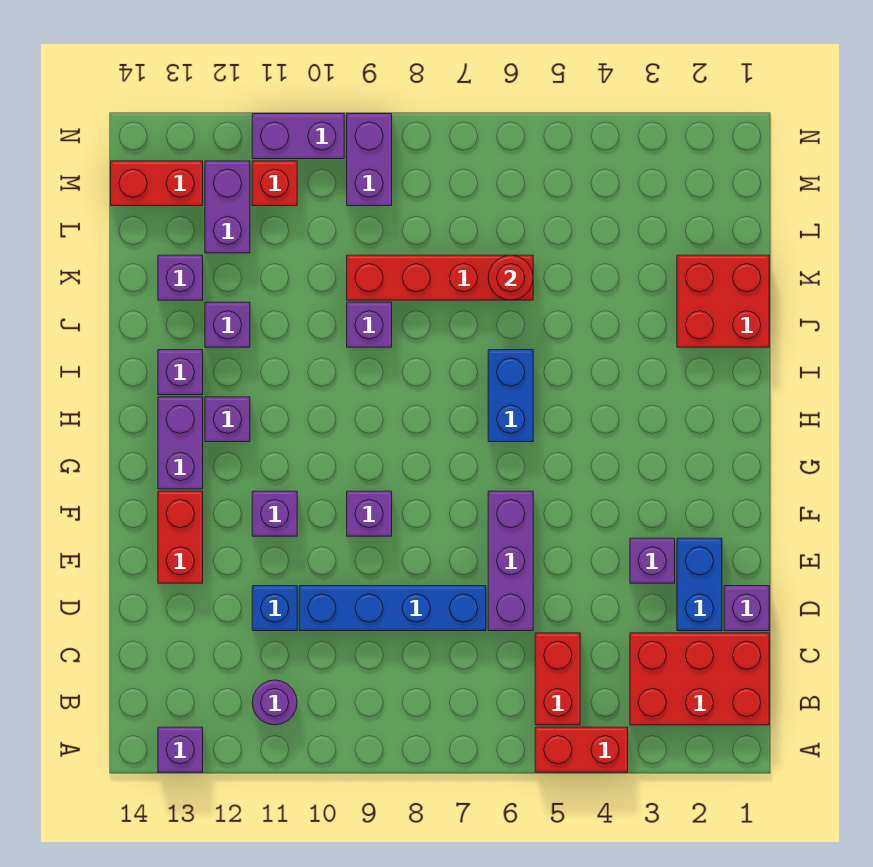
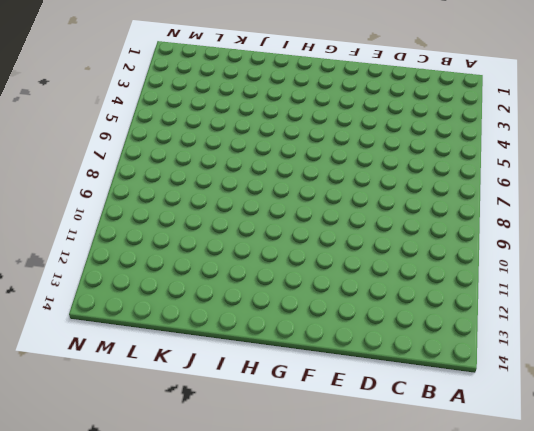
none -> red 1x2 brick [535,727,628,772]
none -> purple 1x1 brick [158,727,203,772]
none -> red 2x3 brick [630,633,769,725]

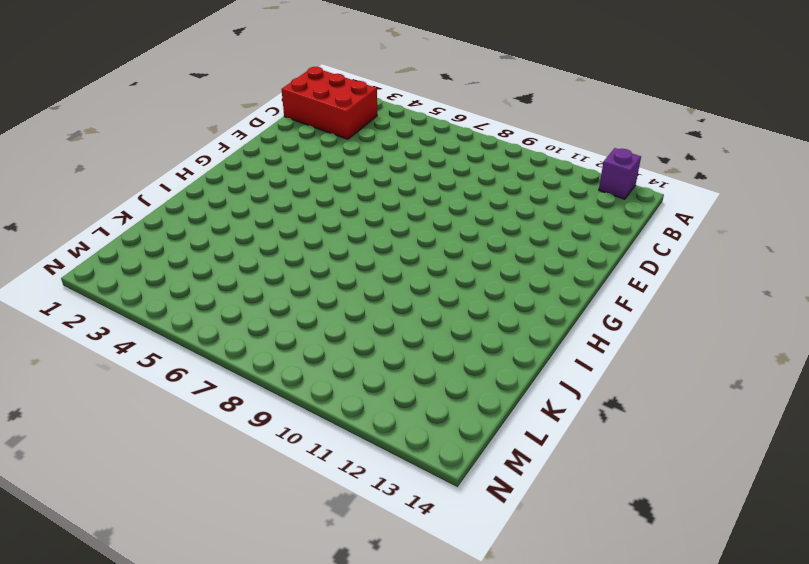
none -> red 1x2 brick [535,727,628,772]
none -> red 1x2 brick [535,633,580,725]
none -> purple 1x1 round brick [252,680,297,725]

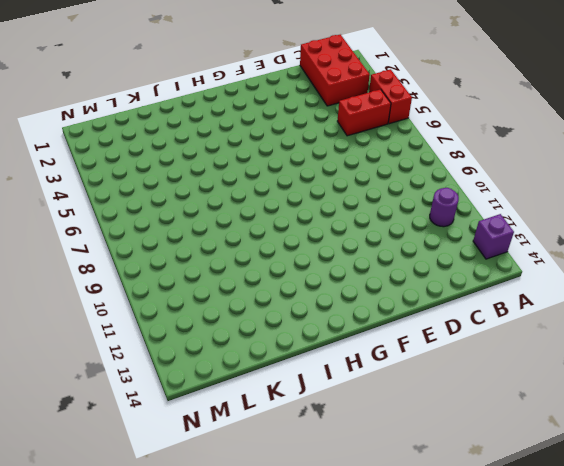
none -> purple 1x1 brick [724,586,769,631]
none -> blue 1x2 brick [677,538,722,631]
none -> purple 1x3 brick [488,491,533,631]

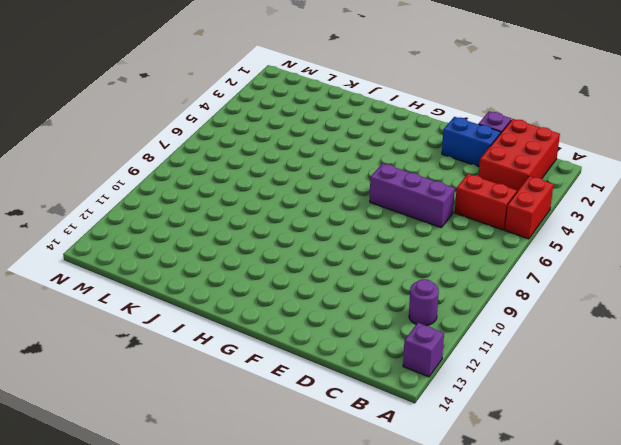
none -> blue 1x4 brick [299,586,486,631]
none -> blue 1x1 brick [252,586,297,631]
none -> purple 1x1 brick [630,538,675,583]

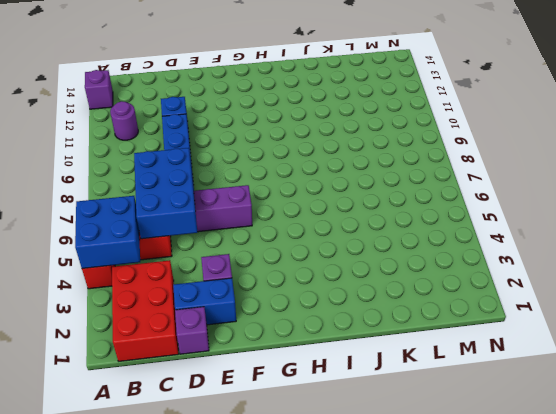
blue 2x2 brick [75,196,140,268] -> none
blue 2x3 brick [134,148,197,239] -> none
none -> red 1x2 brick [158,491,203,583]
none -> purple 1x1 brick [347,491,392,536]
none -> purple 1x1 brick [252,491,297,536]

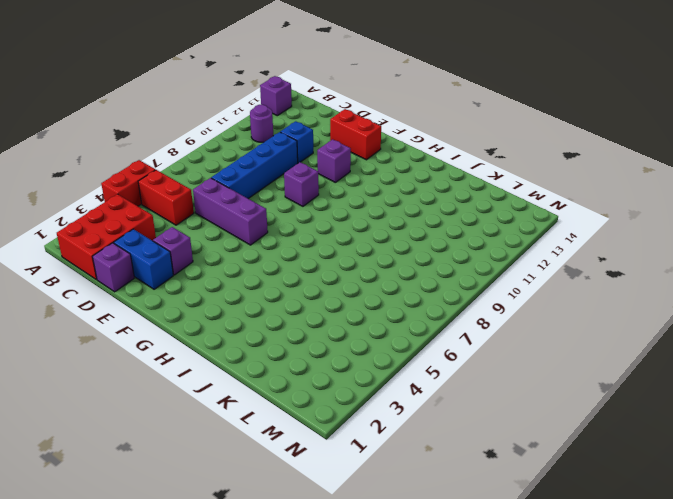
none -> purple 1x2 brick [158,397,203,489]
none -> blue 1x2 brick [488,350,533,442]
none -> purple 1x1 brick [205,397,250,442]

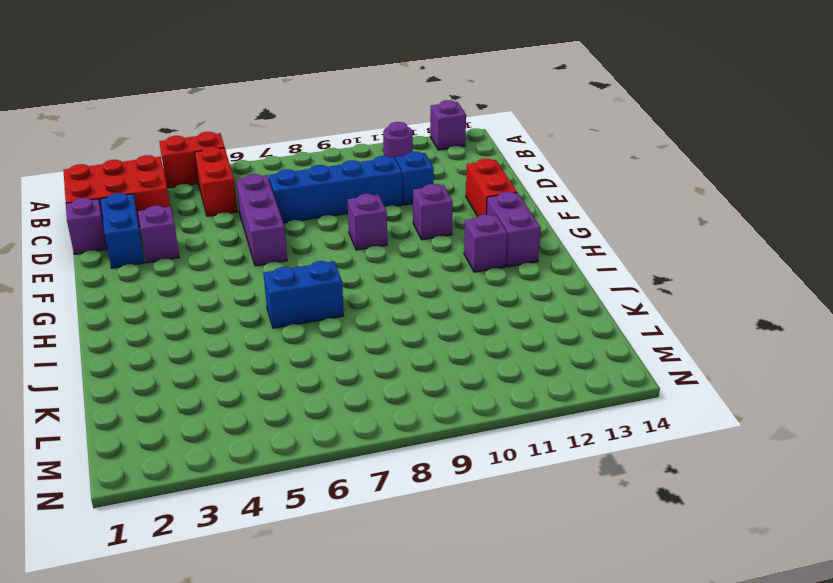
blue 1x2 brick [264,261,344,328] -> blue 1x2 brick turned to [488,350,533,442]
none -> purple 1x1 brick [158,350,203,395]
none -> red 2x2 brick [677,255,769,347]
none -> purple 1x1 brick [347,302,392,347]

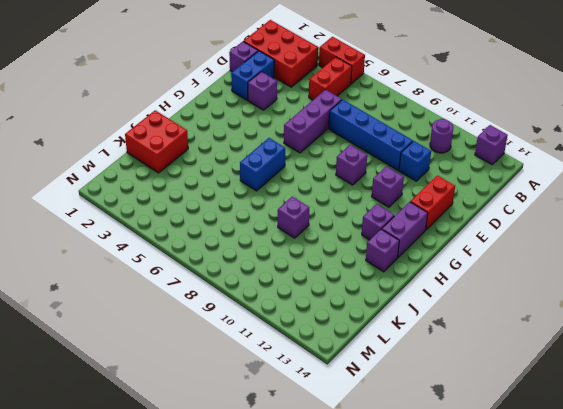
none -> purple 1x1 brick [205,302,250,347]
none -> red 1x4 brick [347,255,533,300]
none -> purple 1x1 brick [158,255,203,300]

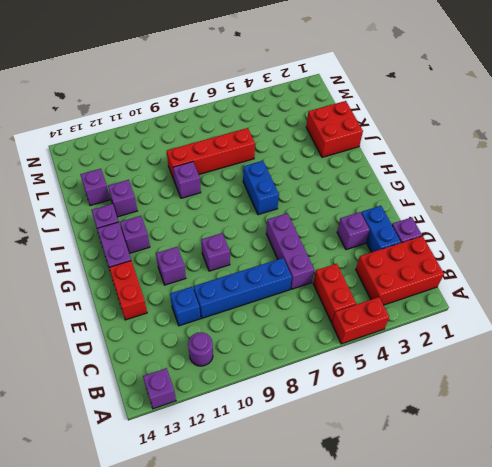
none -> purple 1x2 brick [205,161,250,253]
none -> purple 1x2 brick [347,114,392,206]
none -> red 1x1 brick [252,161,297,206]

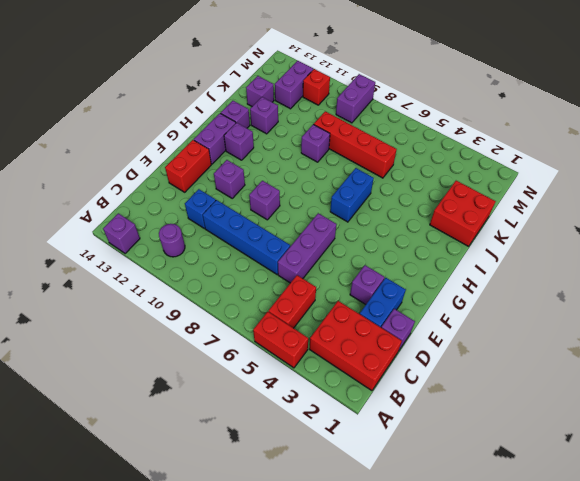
none -> red 1x2 brick [111,161,203,206]
none -> purple 1x2 brick [252,114,344,159]
none -> red 1x1 round brick [488,255,533,300]

